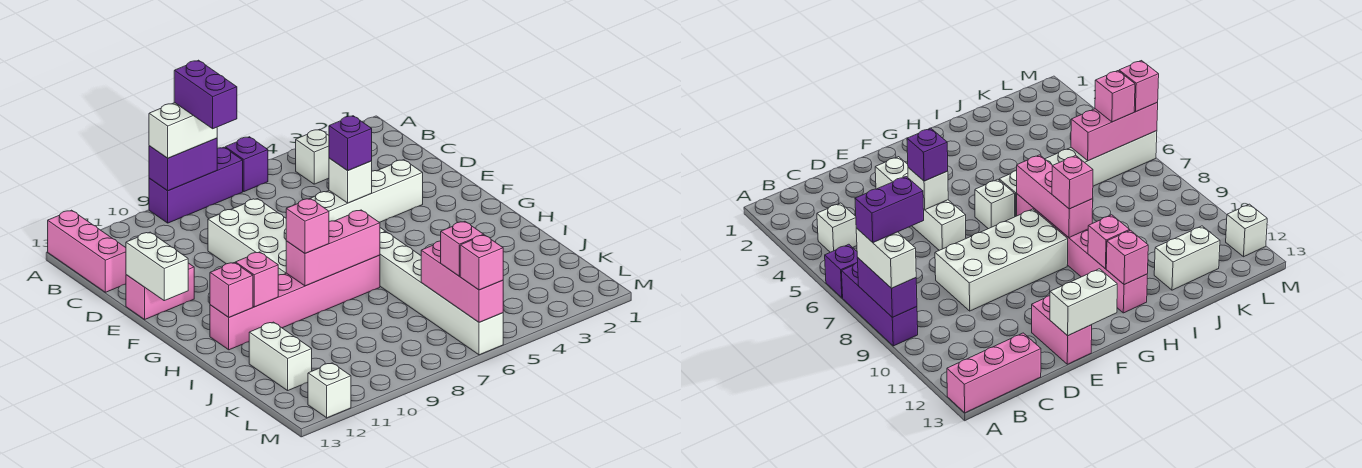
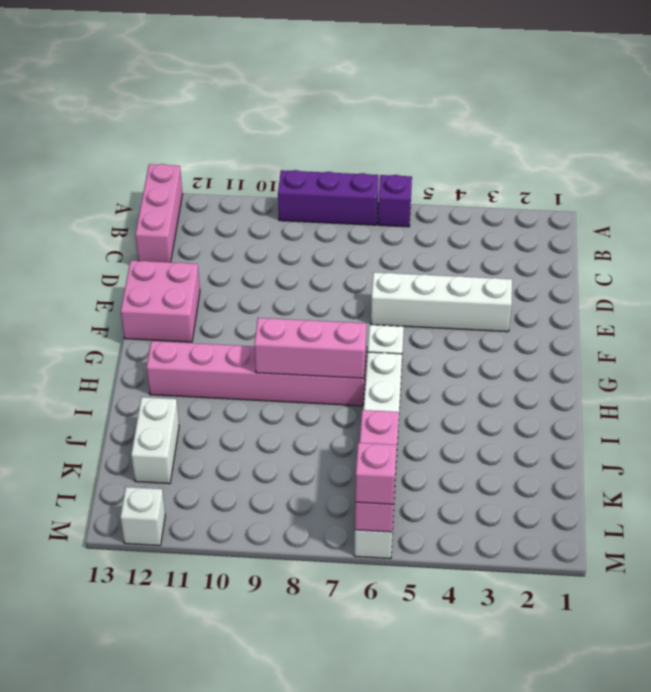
pink 2x2 brick [121,261,200,342] -> pink 1x2 brick [126,263,194,319]
none -> white 1x1 brick [296,129,329,184]
none -> white 2x4 brick [208,199,286,275]
none -> purple 1x2 brick [149,138,217,191]

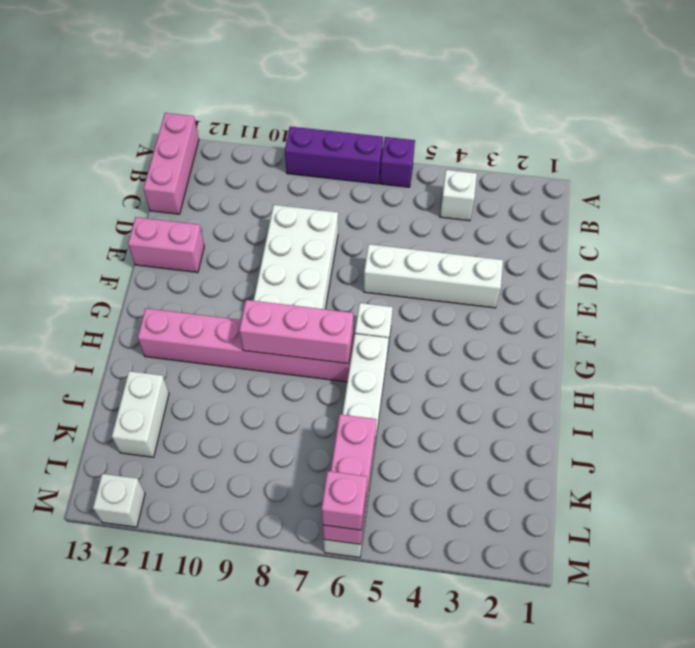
none -> purple 1x2 brick [149,138,217,191]
none -> white 1x1 brick [329,158,372,203]
none -> white 1x2 brick [126,232,188,301]

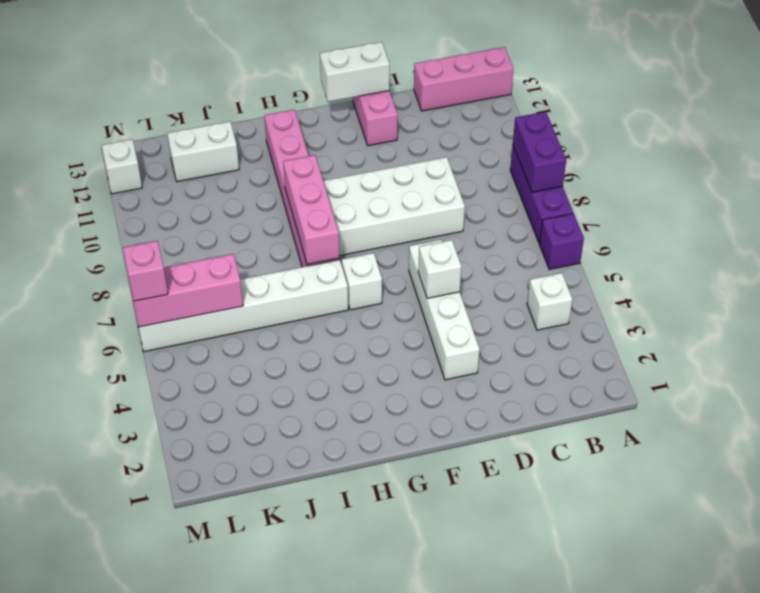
none -> pink 1x1 brick [236,252,278,307]
none -> pink 1x1 brick [210,263,253,317]
none -> white 1x2 brick [149,103,217,158]

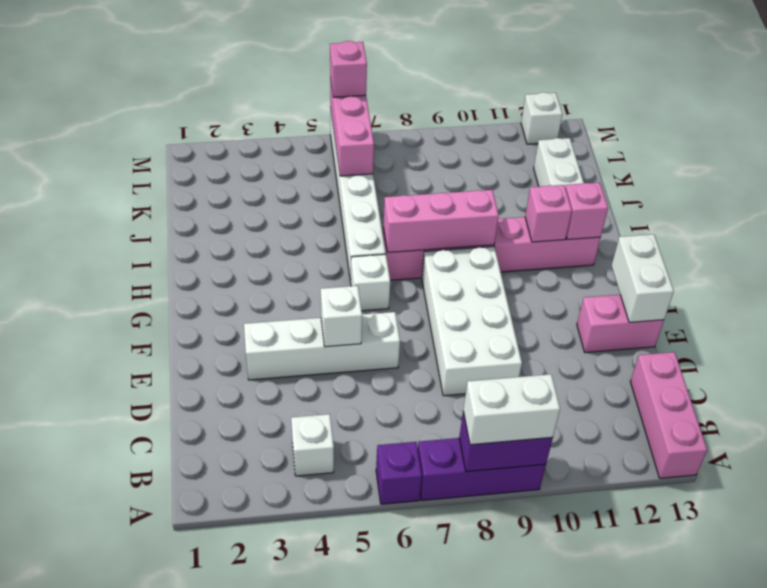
none -> purple 1x1 brick [329,116,372,171]
none -> pink 1x1 brick [286,198,329,253]
none -> pink 1x1 brick [441,221,484,276]

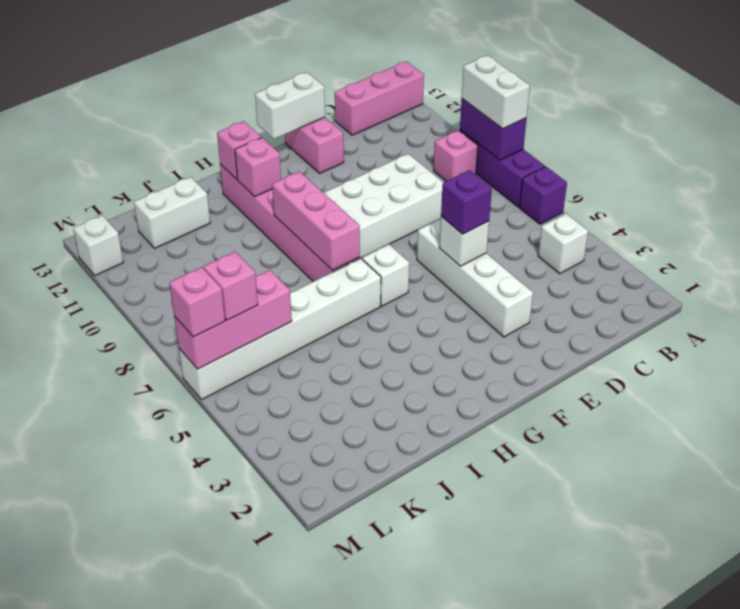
pink 1x1 brick [434,130,478,181] -> pink 1x1 brick moved to [286,198,329,253]
none -> purple 1x2 brick [174,60,237,129]

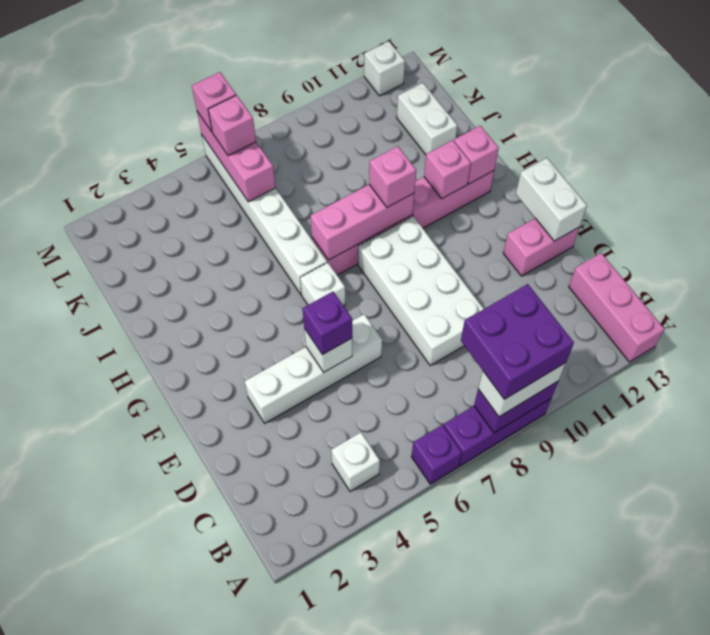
purple 2x2 brick [461,284,574,399] -> purple 1x2 brick [174,60,237,129]

